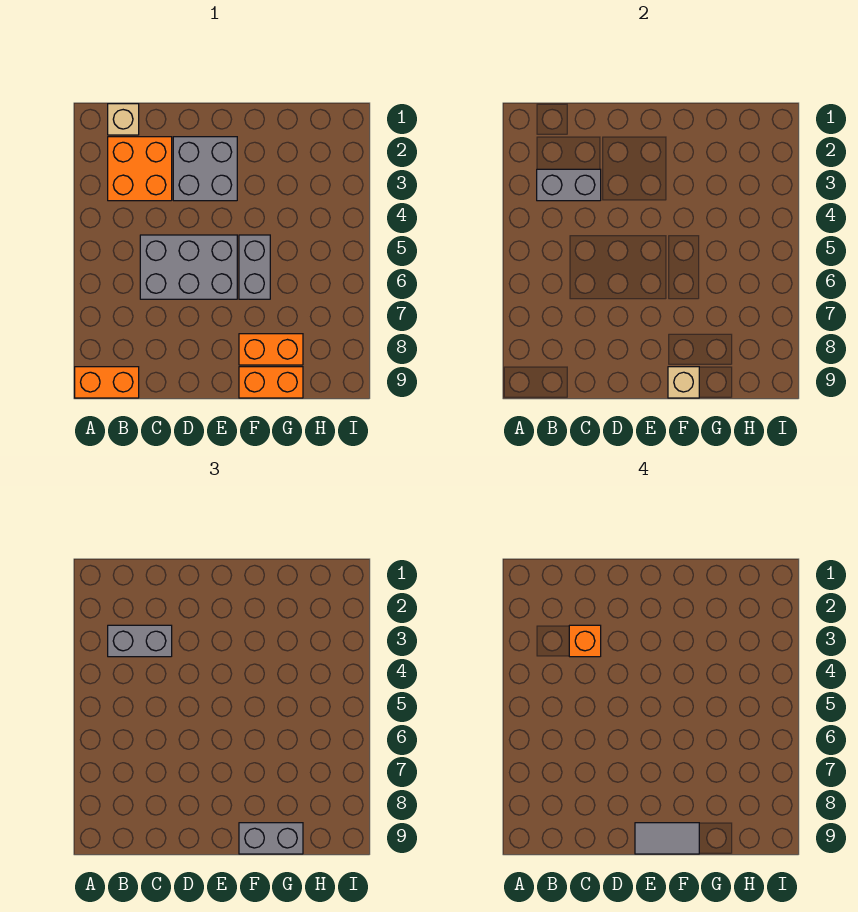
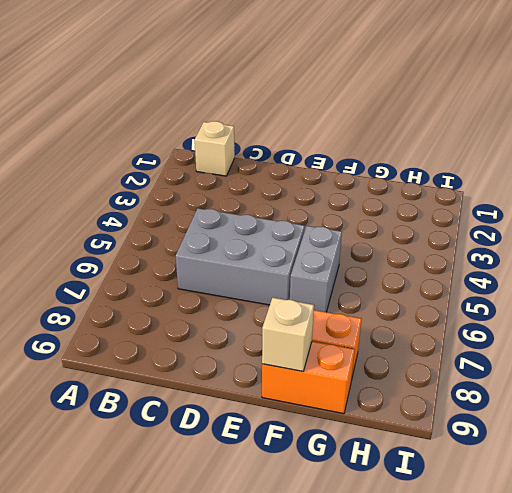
none -> orange 1x2 brick [75,367,139,398]
none -> orange 2x2 brick [108,137,172,201]
none -> grey 2x2 brick [173,137,237,201]

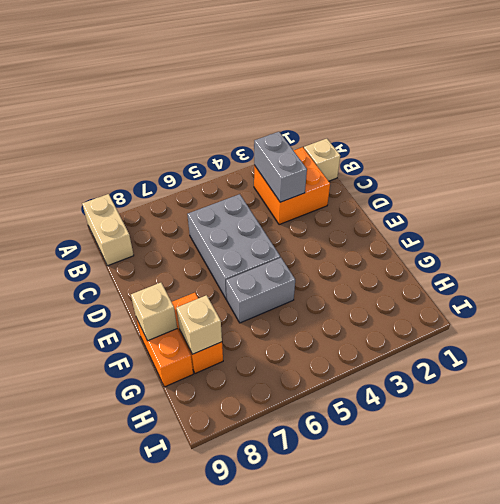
tan 1x2 brick [82,194,134,266] -> orange 1x2 brick [75,367,139,398]
tan 1x1 brick [176,295,222,354] -> none
none -> grey 2x2 brick [173,137,237,201]
none -> grey 1x2 brick [108,625,172,657]
none -> grey 1x2 brick [239,823,303,854]

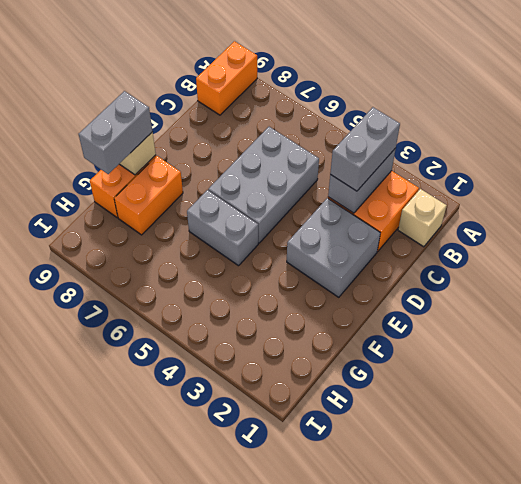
none -> orange 1x1 brick [569,625,601,657]
none -> grey 1x2 tile [635,823,699,854]

